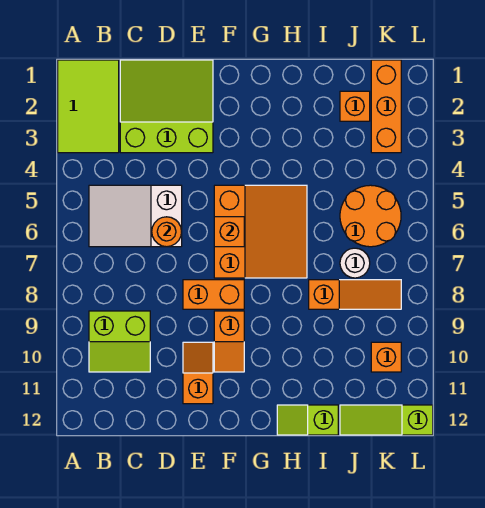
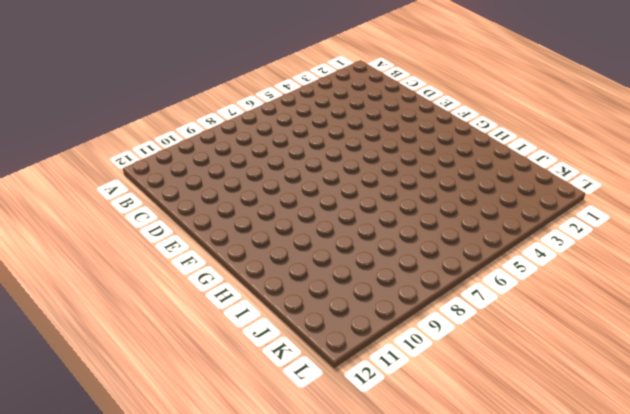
none -> lime 2x3 tile [58,60,119,153]
none -> white 2x3 slope [89,185,182,247]
none -> lime 2x2 slope [89,311,150,372]

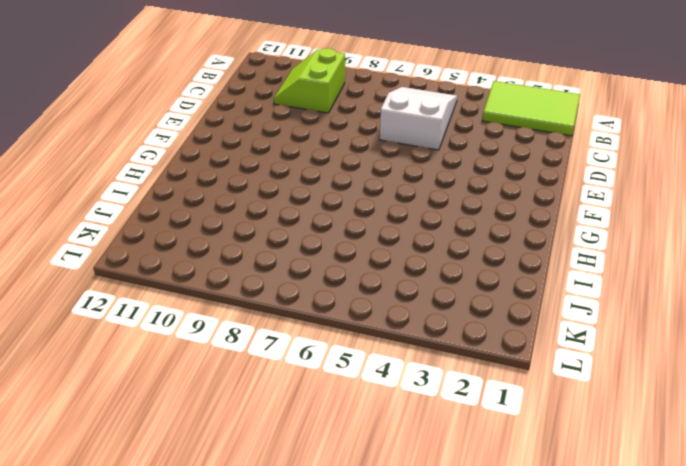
none -> lime 3x3 slope [120,60,213,153]
none -> orange 1x2 brick [183,280,244,309]
none -> orange 1x2 slope [183,342,213,404]

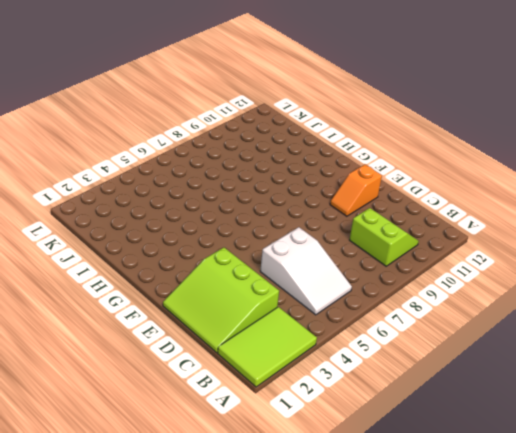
none -> orange 1x2 brick [183,280,244,309]
none -> orange 3x3 slope [214,185,307,278]
none -> orange 1x2 slope [214,311,244,372]

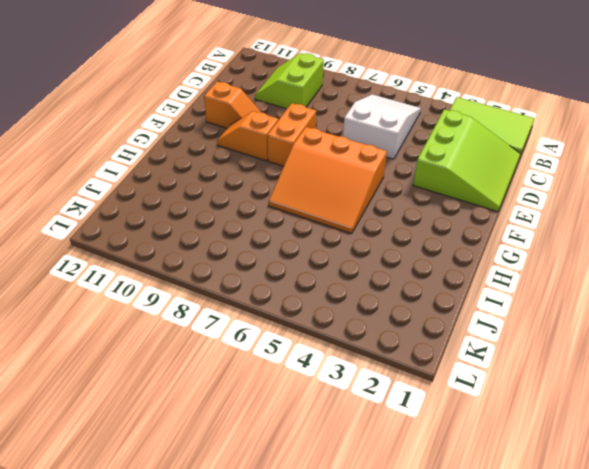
none -> lime 1x2 slope [277,405,338,435]
none -> orange 1x3 slope [309,280,401,309]
none -> orange 1x1 brick [340,91,370,121]

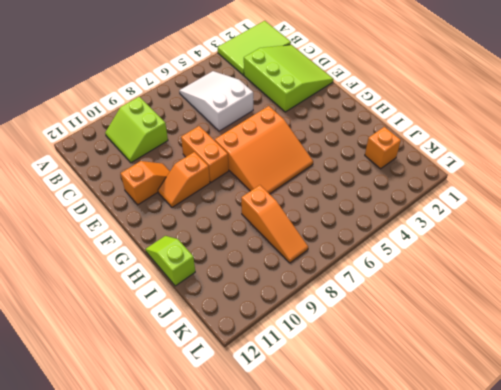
none -> orange 2x2 round brick [340,185,401,247]
none -> white 1x1 round brick [340,248,370,278]
none -> lime 1x3 slope [340,405,433,435]

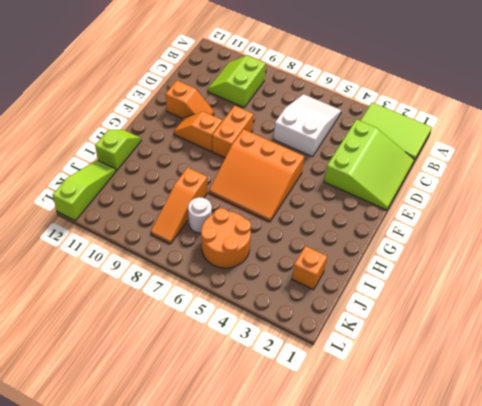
none -> orange 1x3 brick [371,60,401,153]
none -> orange 1x1 brick [371,342,401,372]
none -> orange 1x1 round brick [152,217,182,247]

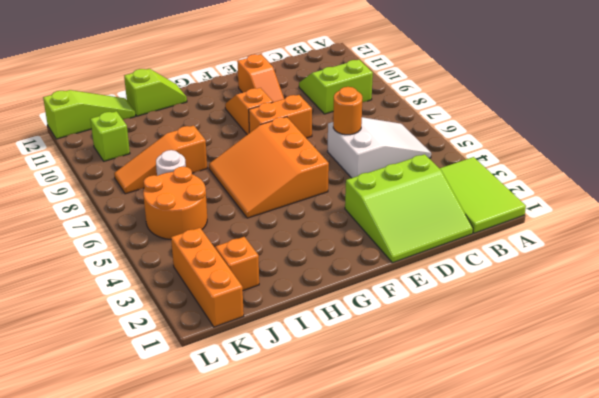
lime 1x1 brick [90,111,130,161] -> orange 1x1 brick [371,342,401,372]
none -> orange 1x1 brick [214,217,244,247]

